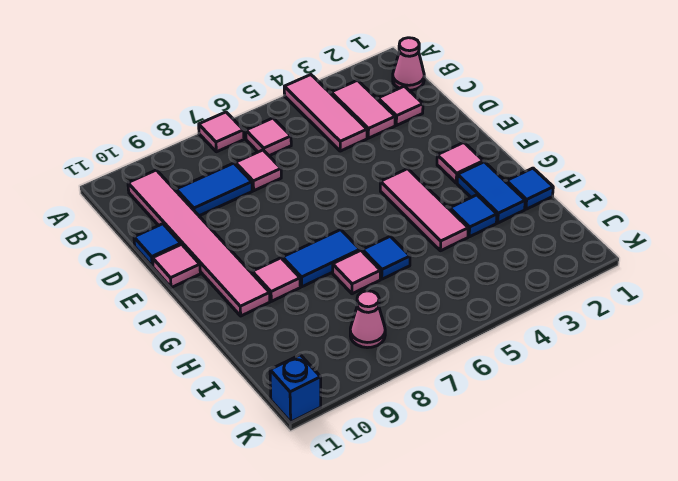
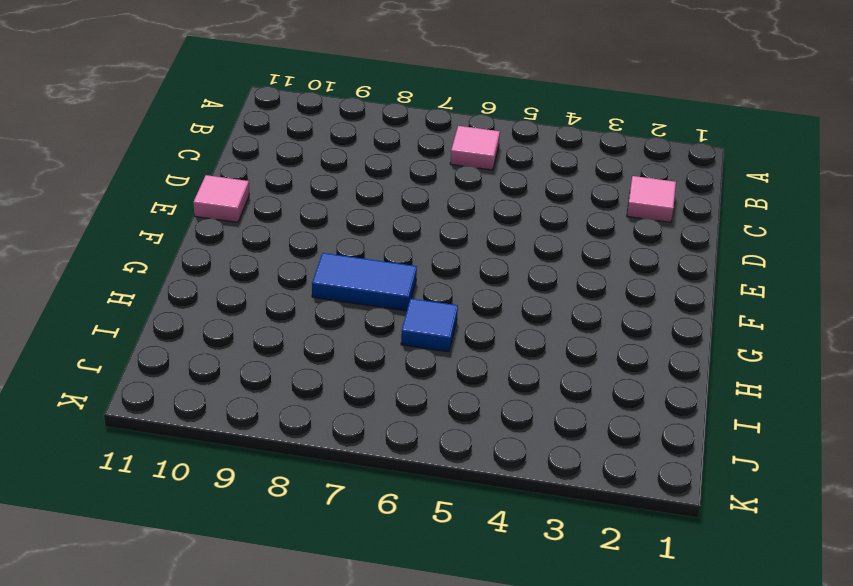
none -> pink 1x3 tile [284,75,367,151]
none -> pink 1x1 tile [199,112,244,152]
none -> pink 1x1 cone [393,38,424,90]

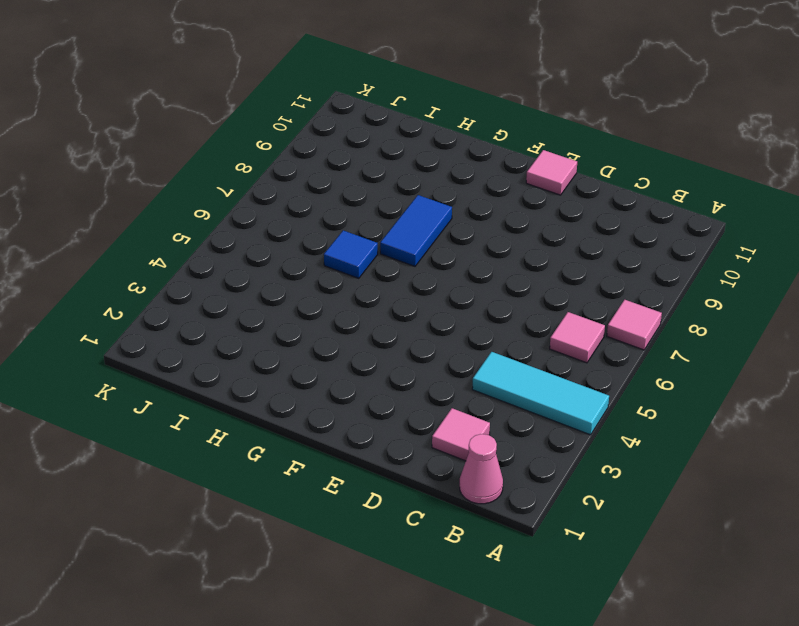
cyan 1x3 tile [472,352,609,435] -> pink 1x3 tile [284,75,367,151]
none -> pink 1x2 tile [331,80,395,138]
none -> pink 1x6 tile [128,170,270,316]
none -> pink 1x1 tile [235,150,281,191]

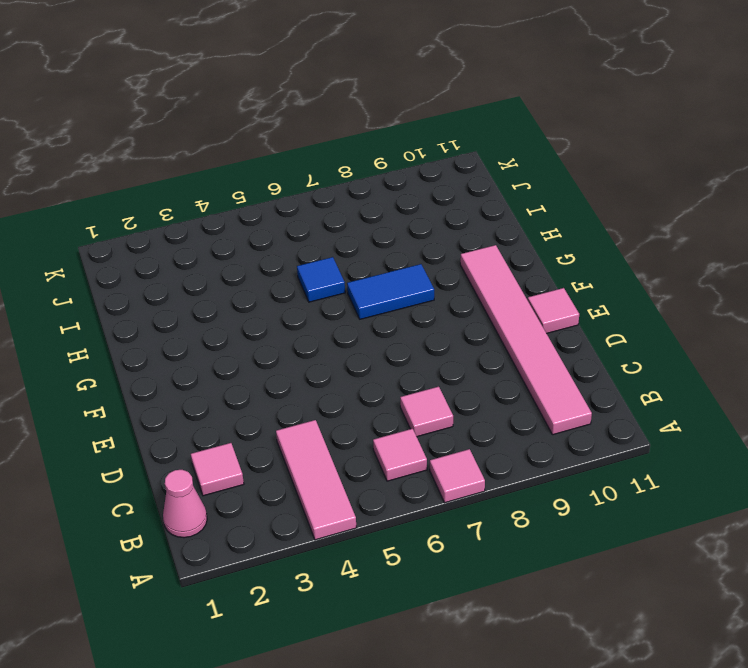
none -> pink 1x2 tile [331,80,395,138]
none -> blue 1x2 tile [176,163,252,216]
none -> blue 1x1 tile [134,224,181,266]

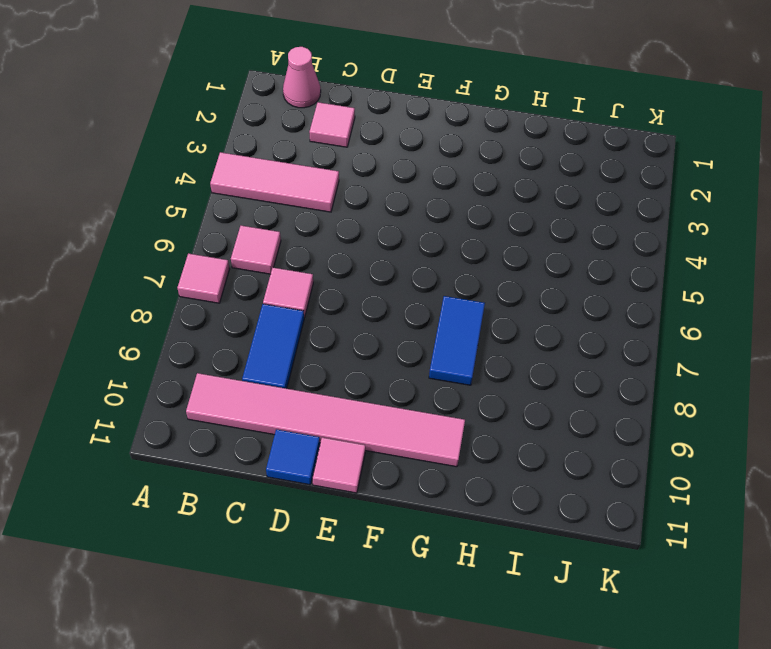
none -> pink 1x2 tile [331,80,395,138]
none -> pink 1x1 tile [437,143,483,183]
none -> pink 1x3 tile [380,169,468,251]

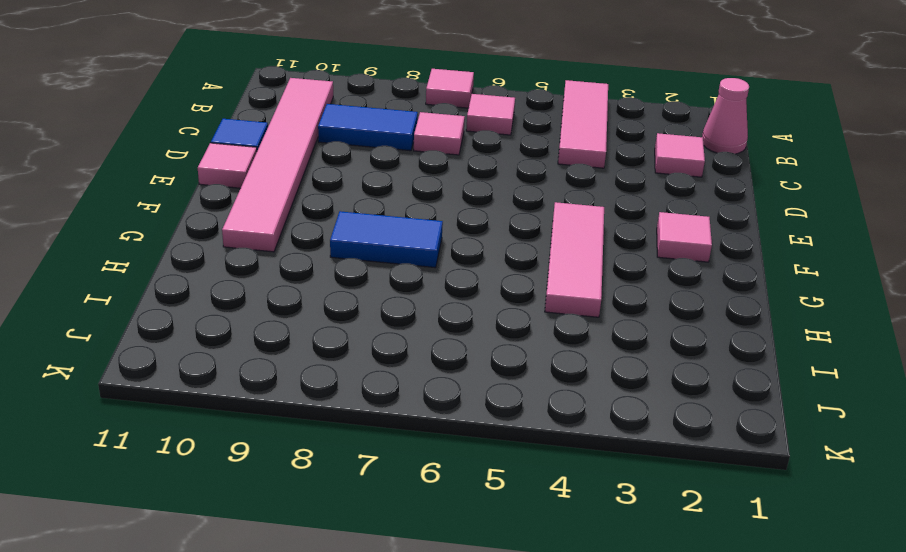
none -> pink 1x2 tile [331,80,395,138]
none -> blue 1x2 tile [457,162,525,223]
none -> pink 1x1 tile [252,258,300,301]

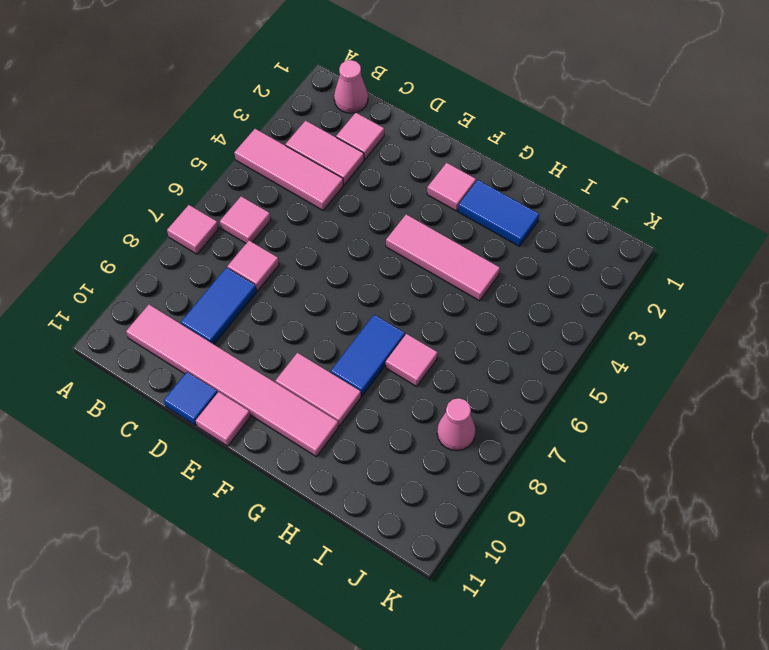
pink 1x2 tile [276,353,361,426] -> pink 1x1 tile [252,258,300,301]
none -> blue 1x1 tile [506,168,553,209]
none -> blue 1x1 tile [450,195,497,237]
none -> blue 1x1 tile [362,236,410,279]

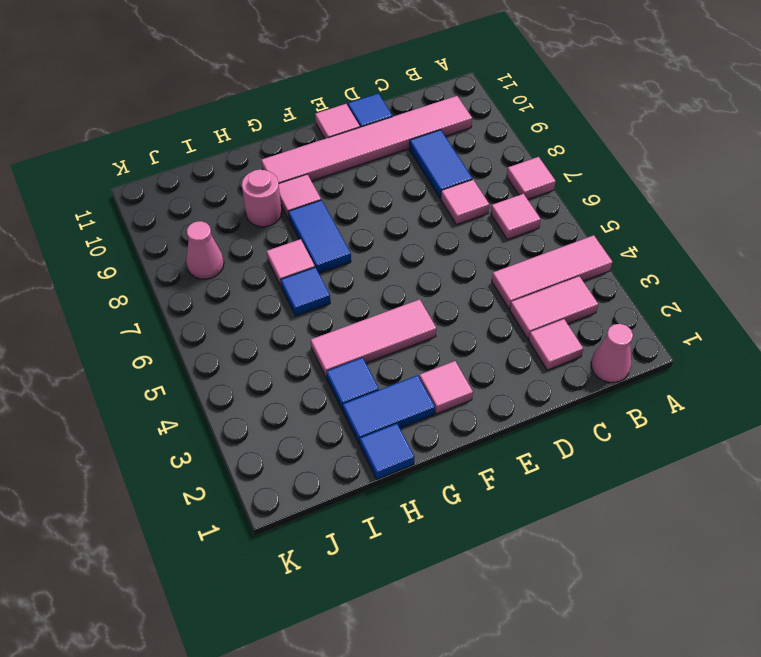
pink 1x1 round brick [242,169,282,227] -> none
none -> blue 1x1 brick [270,355,321,422]

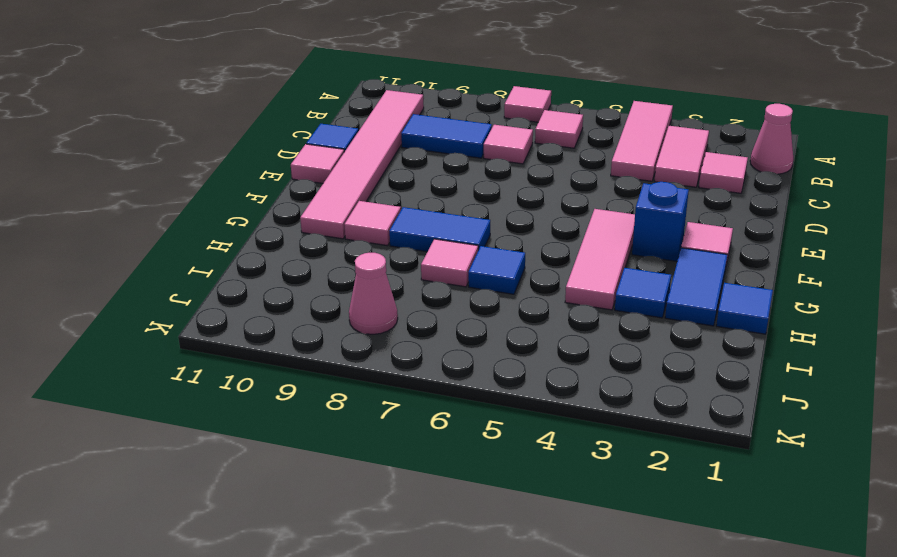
blue 1x1 brick [632,182,689,261] -> blue 1x1 brick moved to [270,355,321,422]

